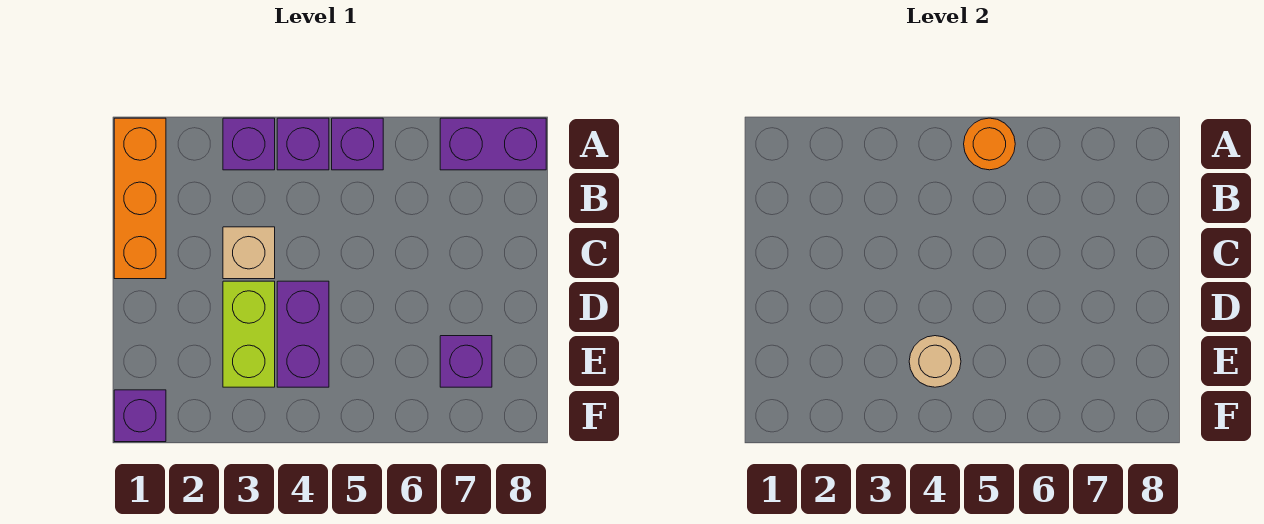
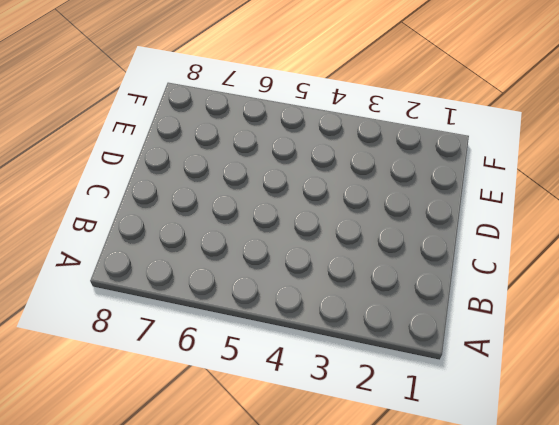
none -> orange 1x3 brick [114,118,166,279]
none -> purple 1x1 brick [223,118,275,170]
none -> purple 1x1 brick [277,118,329,170]

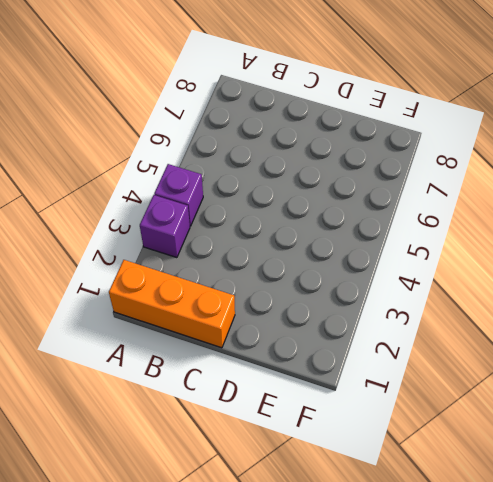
none -> purple 1x1 brick [332,118,383,170]
none -> purple 1x2 brick [440,118,546,170]
none -> tan 1x1 brick [223,227,275,279]

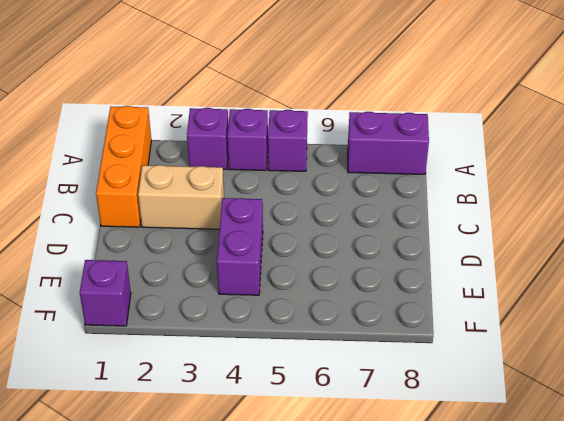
tan 1x2 brick [138,165,224,229] -> tan 1x1 brick [223,227,275,279]
none -> lime 1x2 brick [223,281,275,387]
none -> purple 1x1 brick [440,336,492,387]
none -> orange 1x1 round brick [964,118,1015,170]

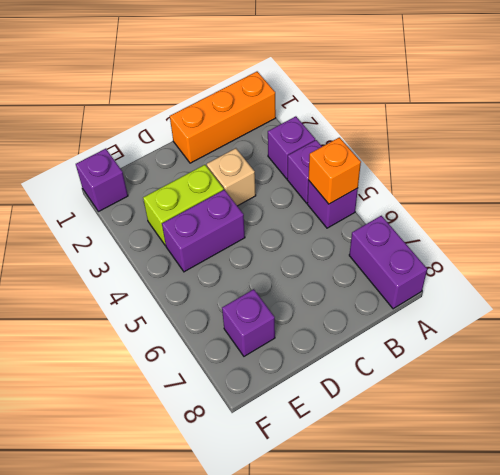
orange 1x1 brick [308,137,361,204] -> orange 1x1 round brick [964,118,1015,170]
none -> tan 1x1 round brick [909,336,961,387]

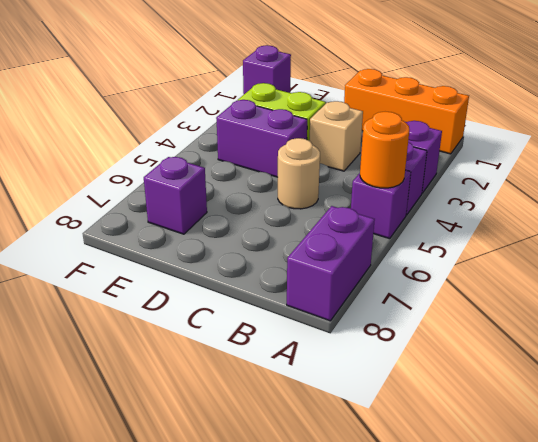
tan 1x1 round brick [278,138,320,209] -> tan 1x1 round brick moved to [909,336,961,387]

